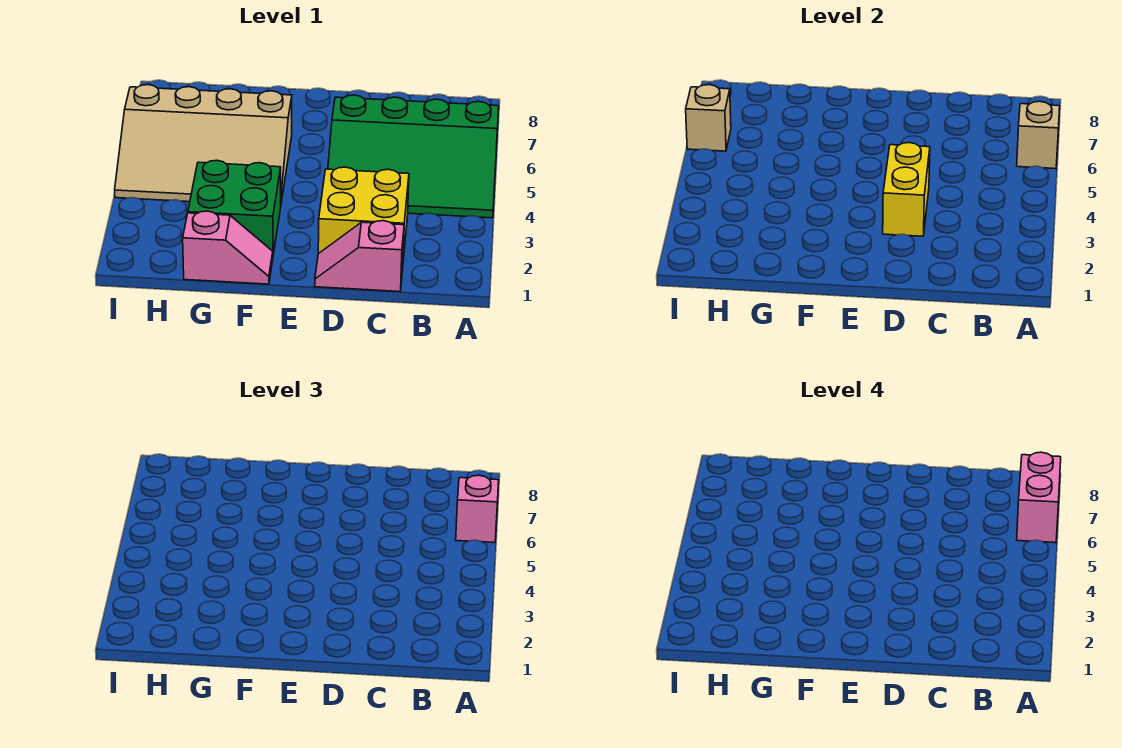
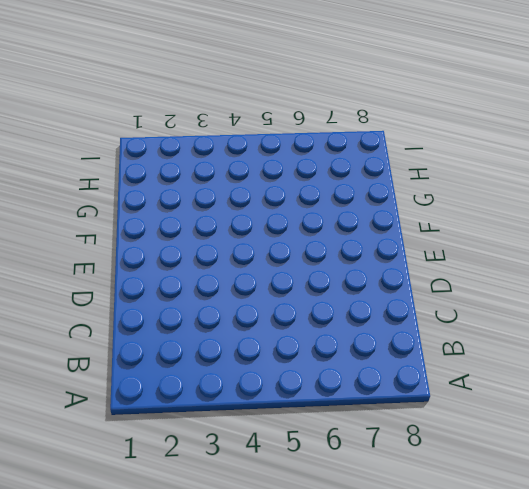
none -> green 3x4 slope [328,95,499,218]
none -> pink 1x2 slope [315,221,404,292]

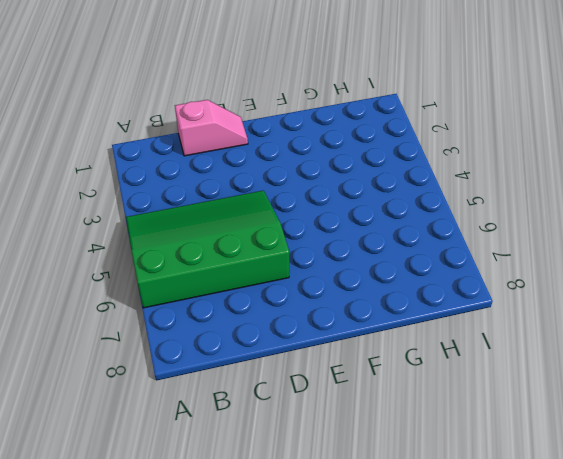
none -> yellow 2x2 brick [318,167,409,259]
none -> pink 1x2 slope [183,211,273,284]

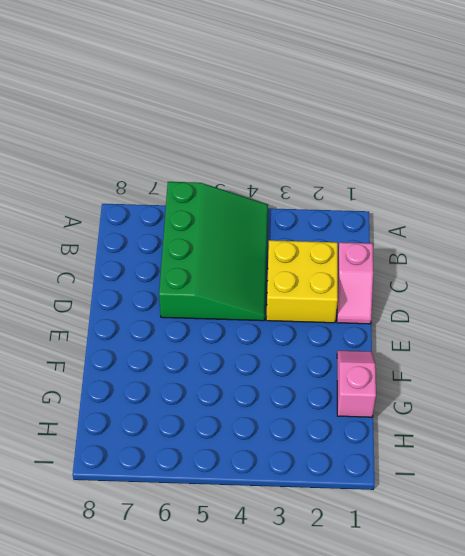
none -> green 2x2 brick [188,160,281,254]
none -> tan 3x4 slope [115,85,292,202]

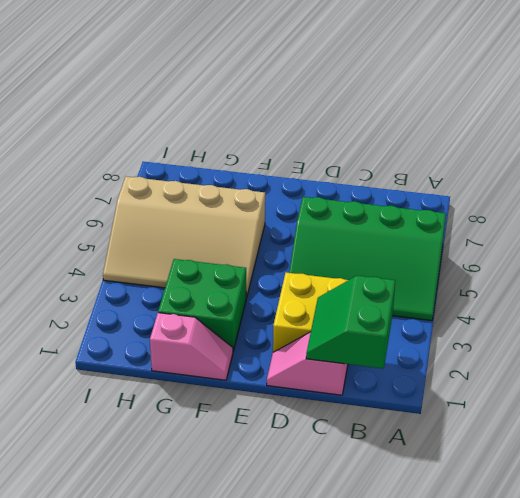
green 2x2 slope [306,276,395,369] -> none
none -> tan 1x1 brick [1017,101,1060,169]
none -> yellow 1x2 brick [883,143,930,236]

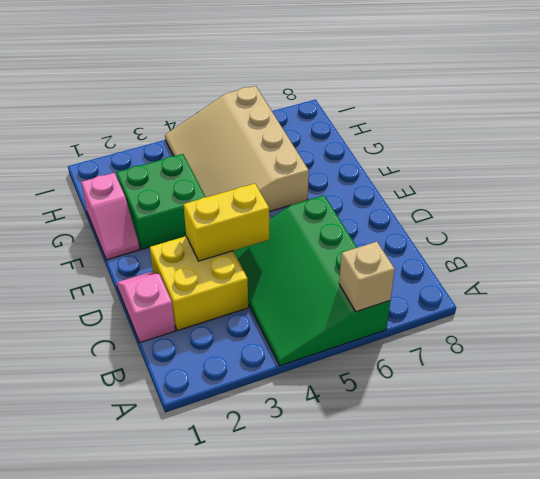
none -> tan 1x1 brick [686,85,731,151]
none -> pink 1x1 brick [456,475,499,543]

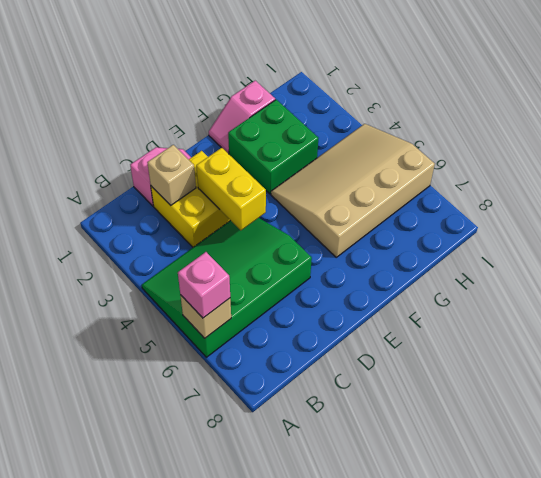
tan 1x1 brick [147,145,196,205] -> tan 1x1 brick moved to [686,85,731,151]
none -> pink 1x2 brick [1017,452,1061,543]

